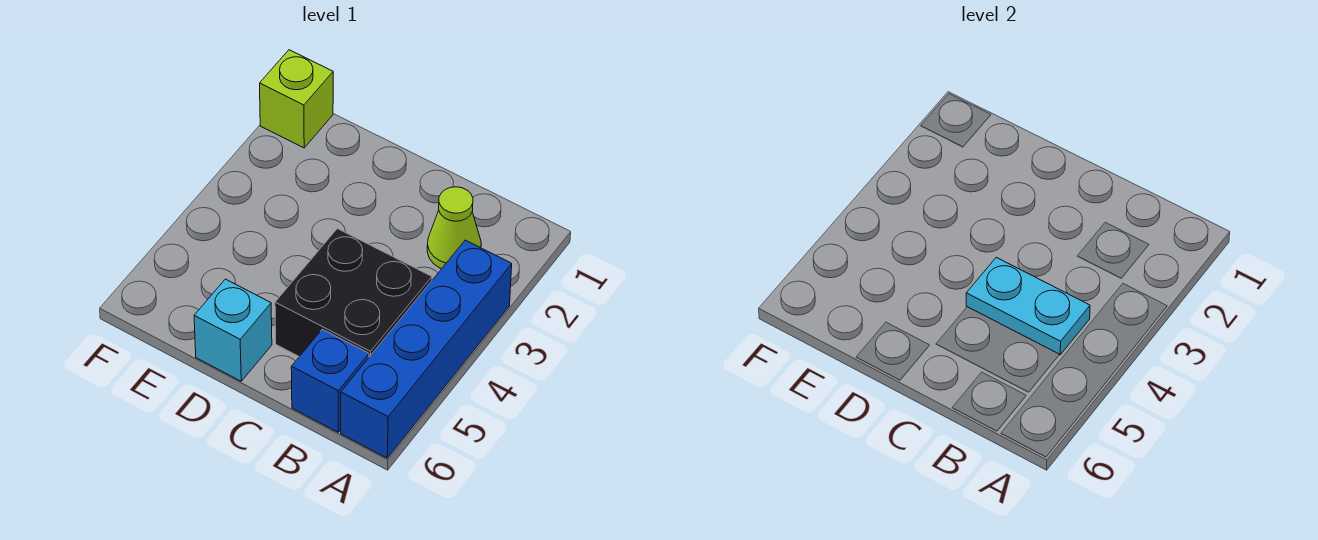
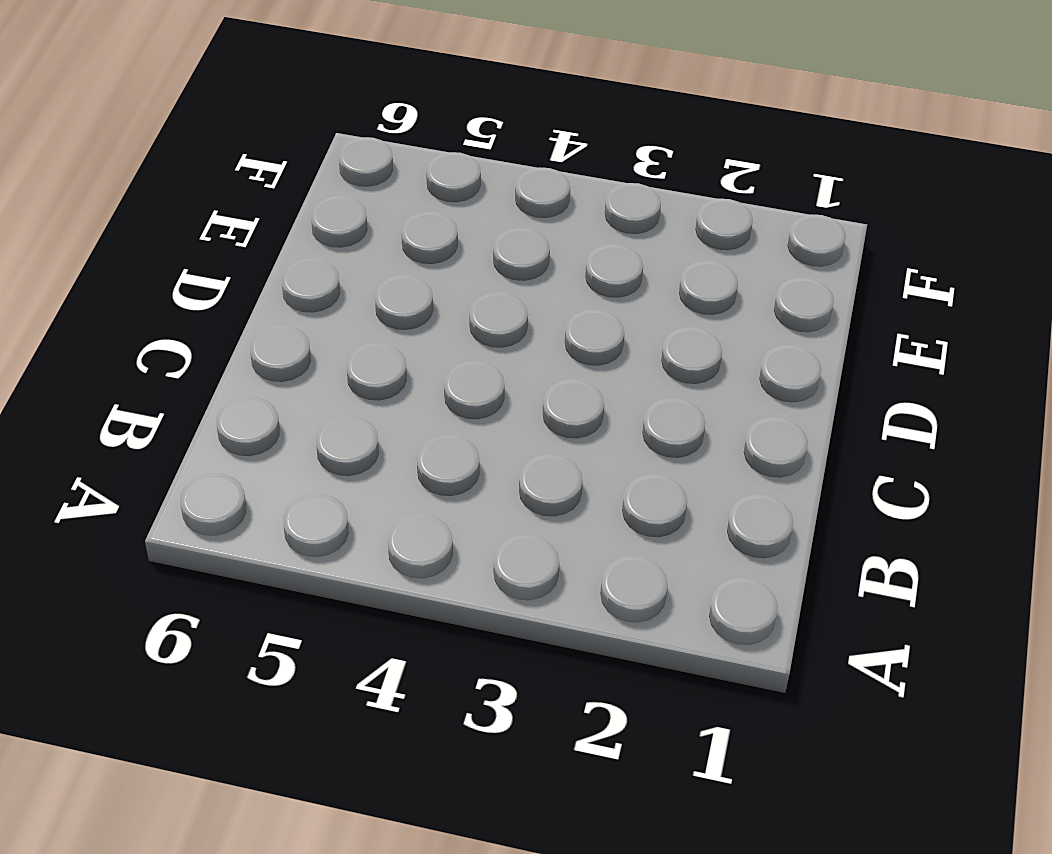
none -> blue 1x4 brick [341,240,512,458]
none -> lime 1x1 cone [427,187,481,269]

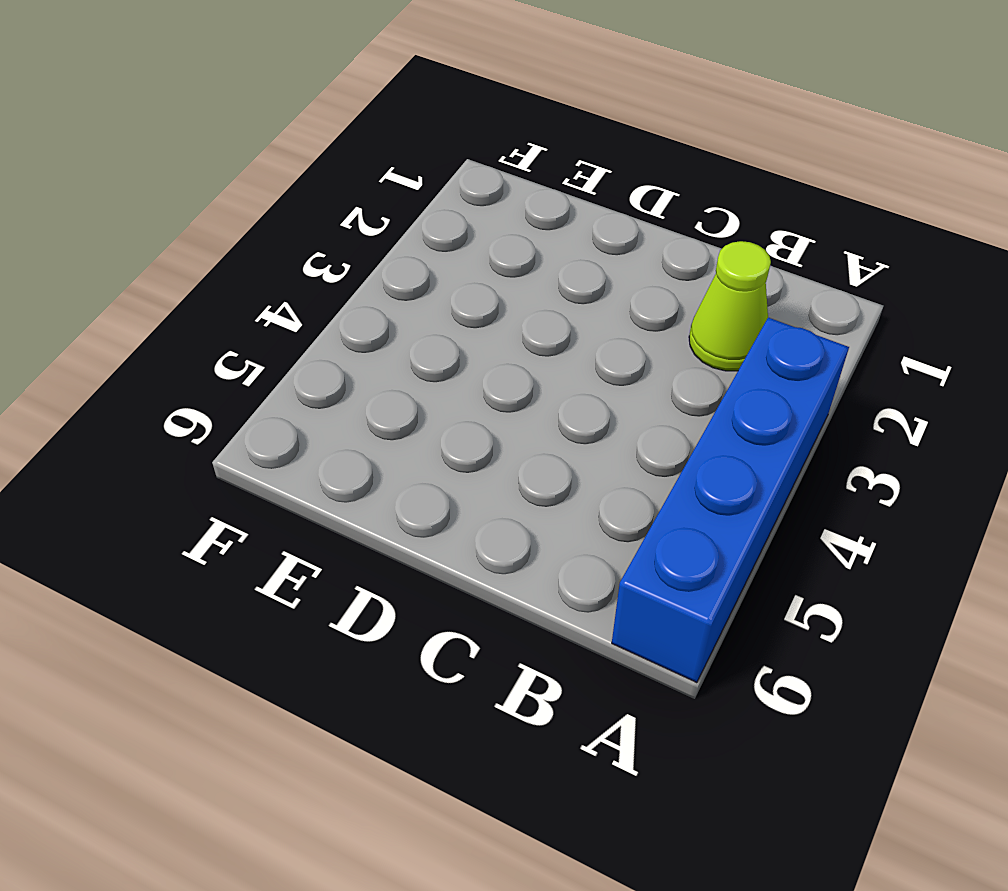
none -> black 2x2 brick [275,229,432,357]
none -> blue 1x1 brick [291,329,369,432]

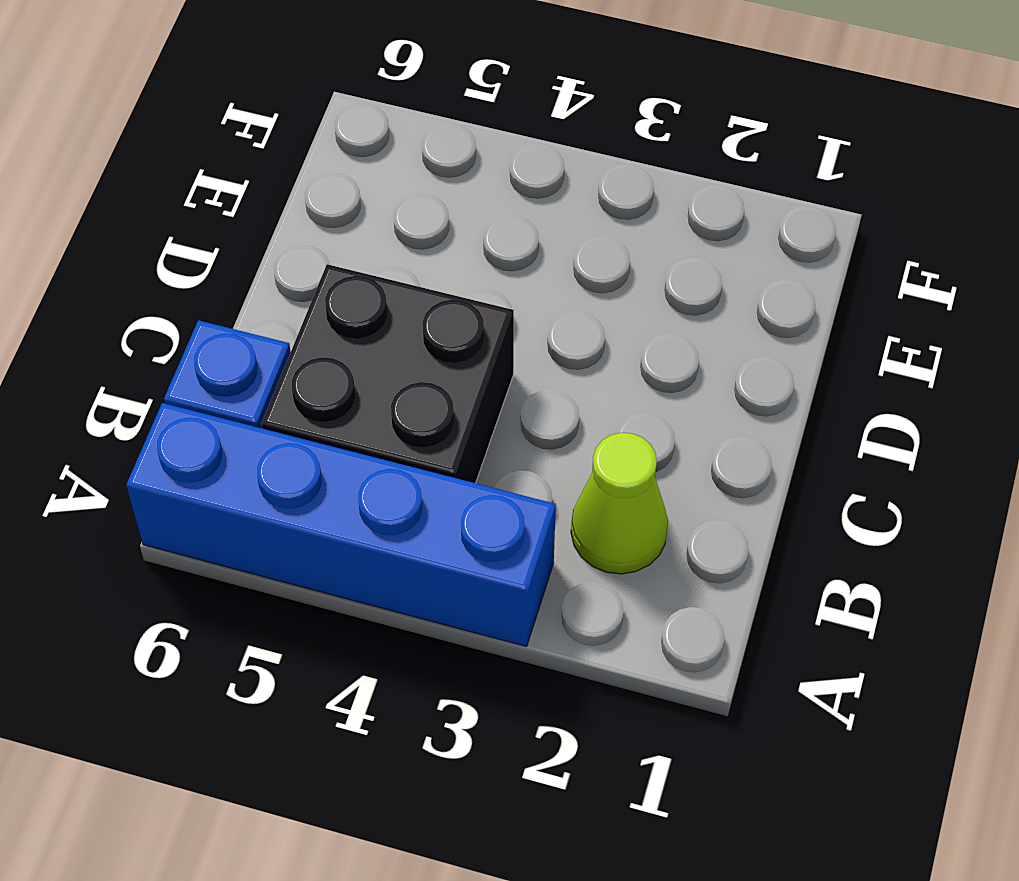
none -> cyan 1x1 brick [194,279,272,381]
none -> lime 1x1 brick [260,50,333,148]

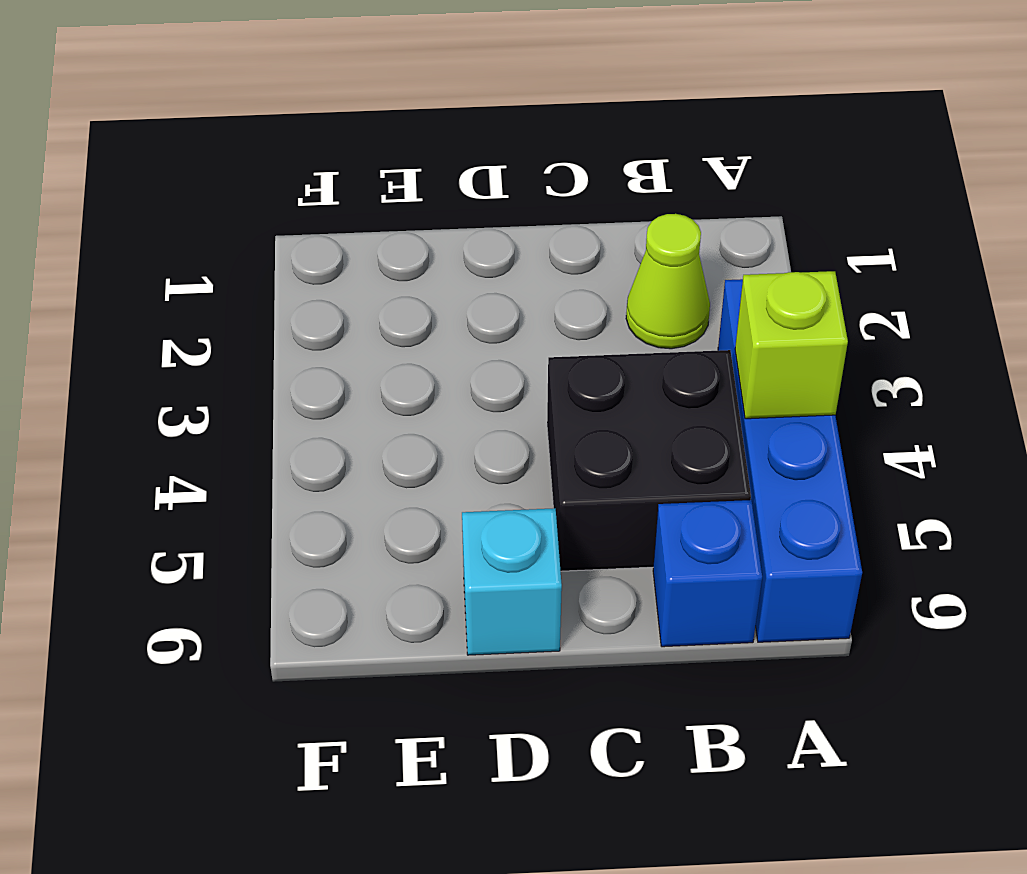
lime 1x1 brick [735,271,848,419] -> lime 1x1 brick moved to [260,50,333,148]
none -> cyan 1x2 plate [966,257,1090,355]

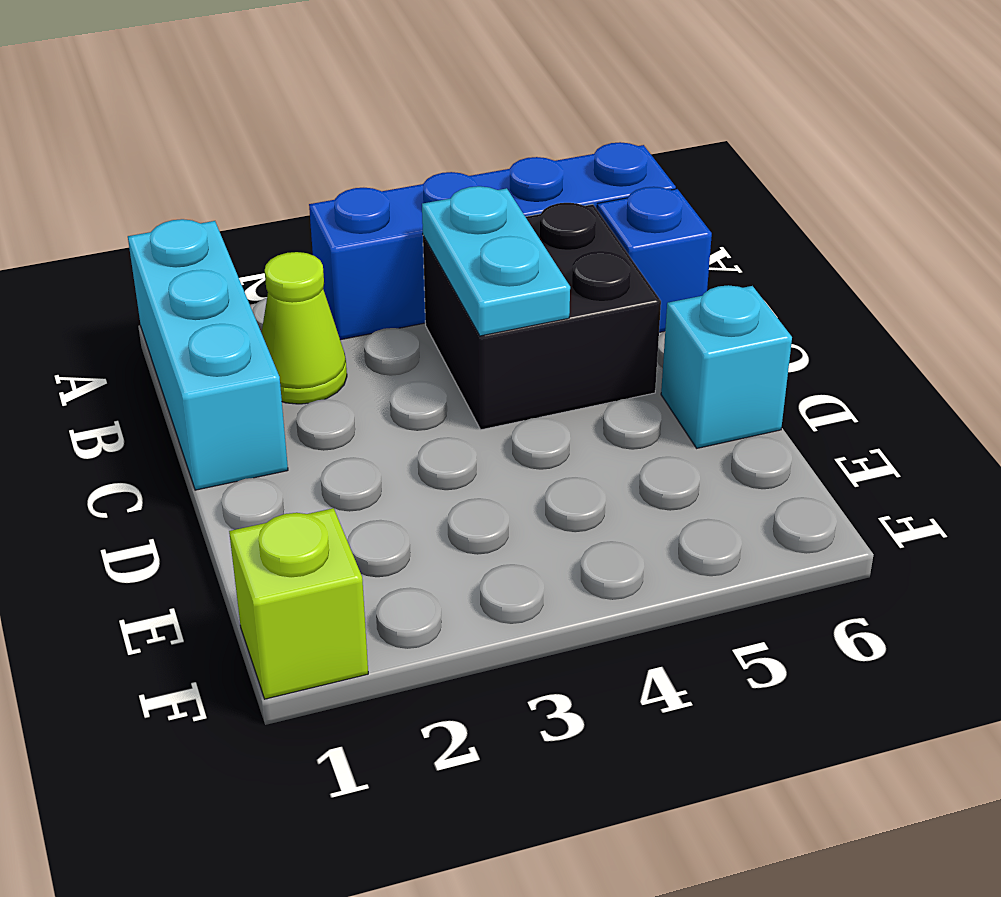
cyan 1x3 brick [128,219,288,490] -> none

